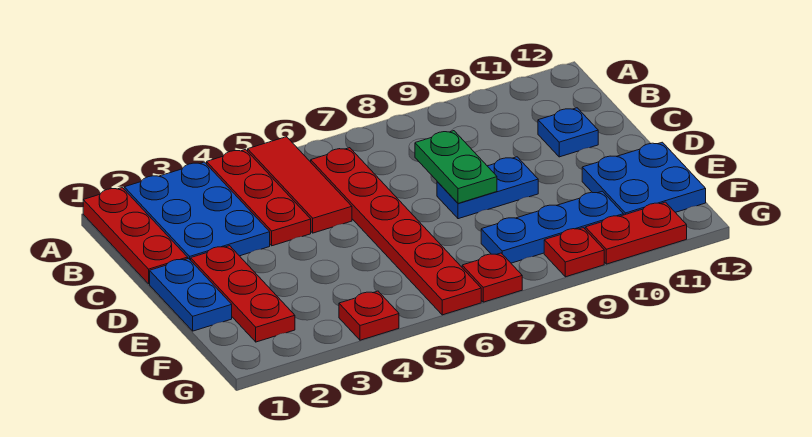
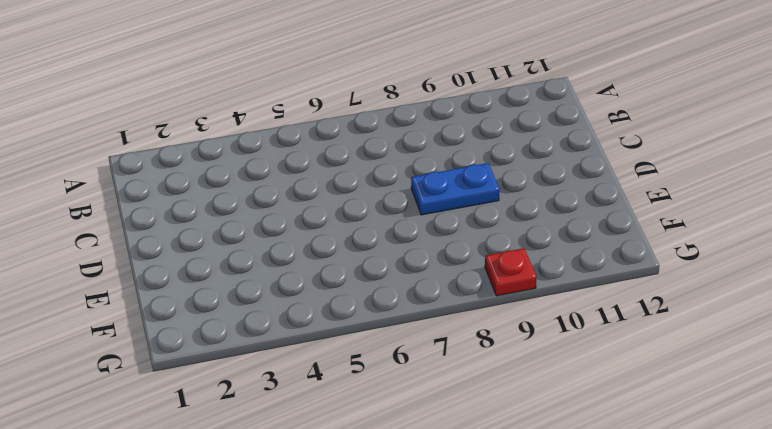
none -> red 1x3 plate [83,188,188,284]
none -> blue 2x3 plate [124,162,270,260]
none -> red 1x3 plate [207,149,311,246]

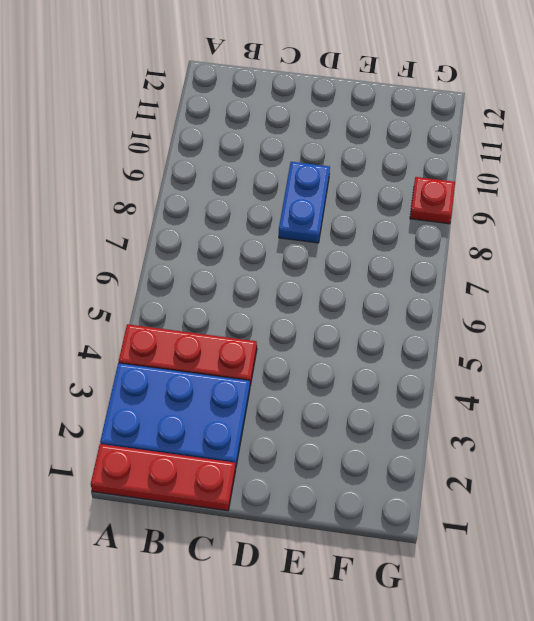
none -> red 1x3 tile [248,137,352,233]
none -> red 1x6 plate [311,148,481,315]
none -> blue 1x1 plate [538,108,598,157]

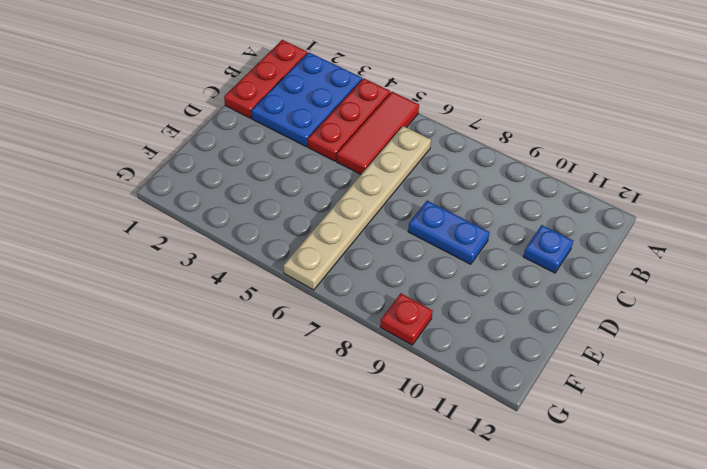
tan 1x6 plate [283,126,431,290] -> red 1x6 plate [311,148,481,315]
none -> blue 1x2 plate [150,258,232,331]
none -> red 1x3 plate [191,246,295,342]
none -> blue 2x2 plate [582,142,706,215]

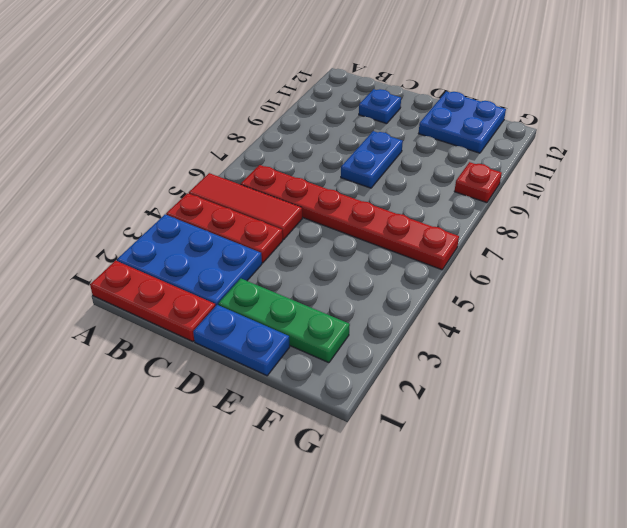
green 1x3 plate [218,279,350,363] -> red 1x3 plate [191,246,295,342]
none -> blue 1x3 plate [481,191,623,263]
none -> red 1x1 plate [339,291,399,340]
none -> red 1x1 plate [462,253,522,302]

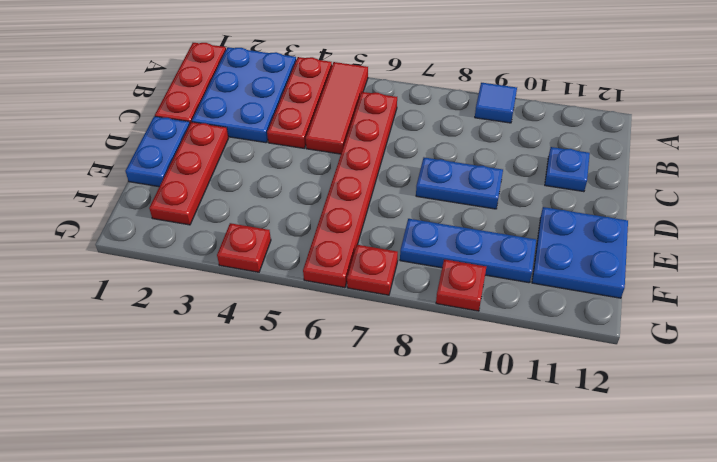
blue 1x1 tile [475,83,517,123] -> none
none -> red 1x2 plate [585,202,687,264]
none -> green 1x2 plate [415,131,497,203]

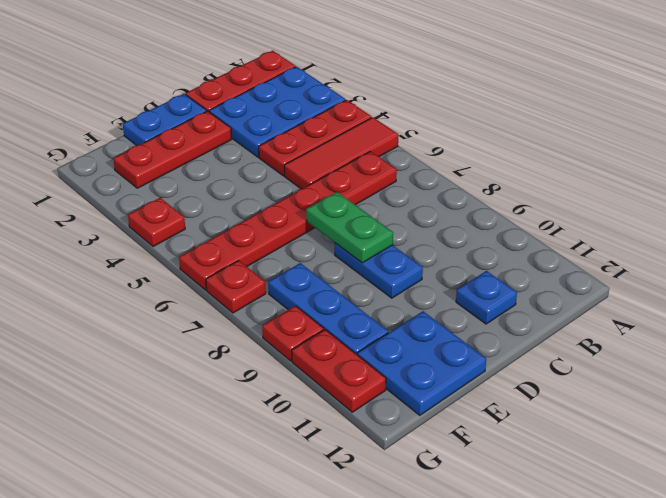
green 1x2 plate [306,192,393,263] -> green 1x2 plate turned to [415,131,497,203]

